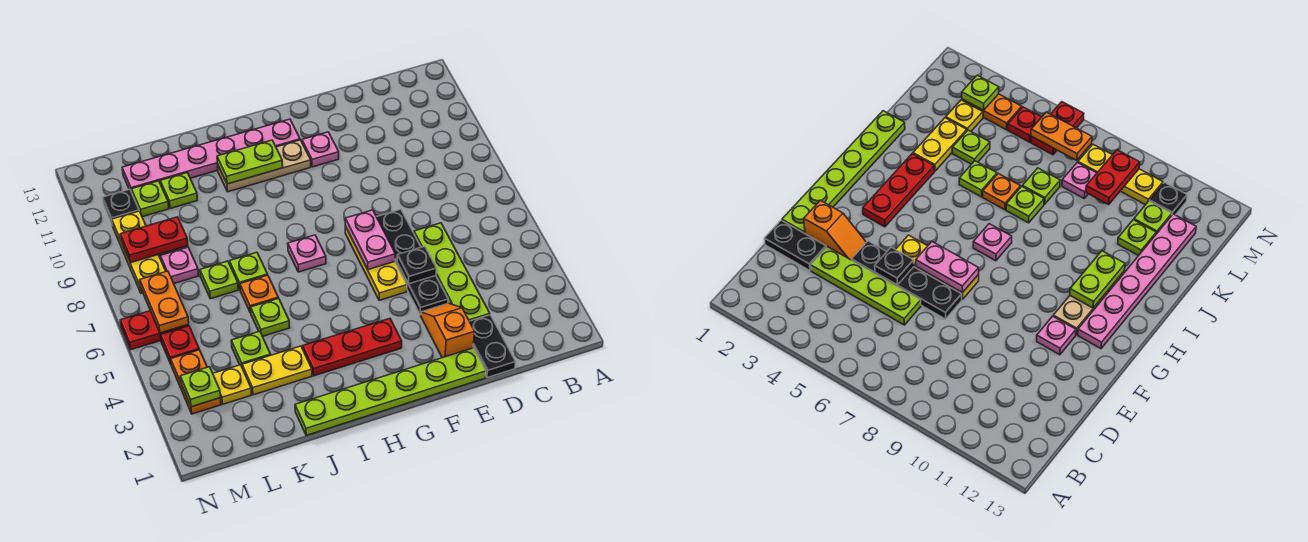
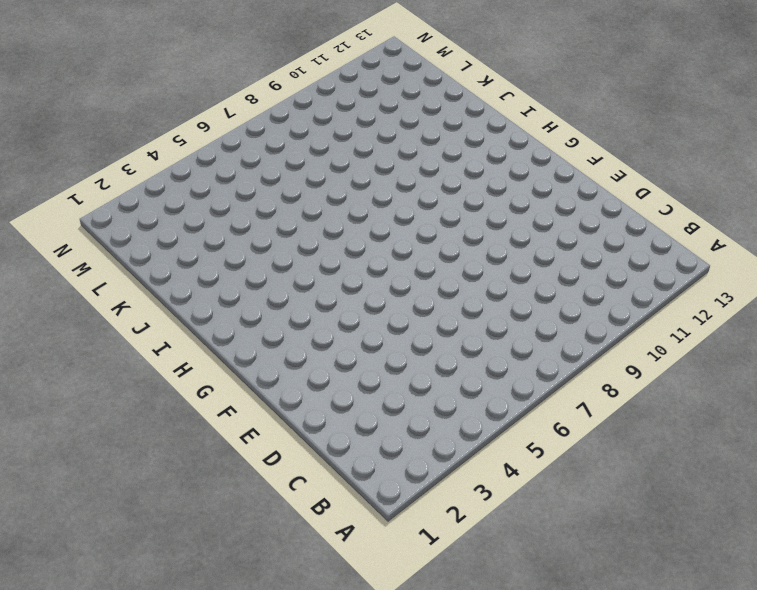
none -> black 1x2 plate [469,315,516,378]
none -> lime 1x4 plate [414,223,490,321]
none -> lime 1x6 plate [295,348,486,435]
none -> orange 1x2 slope [421,303,475,358]

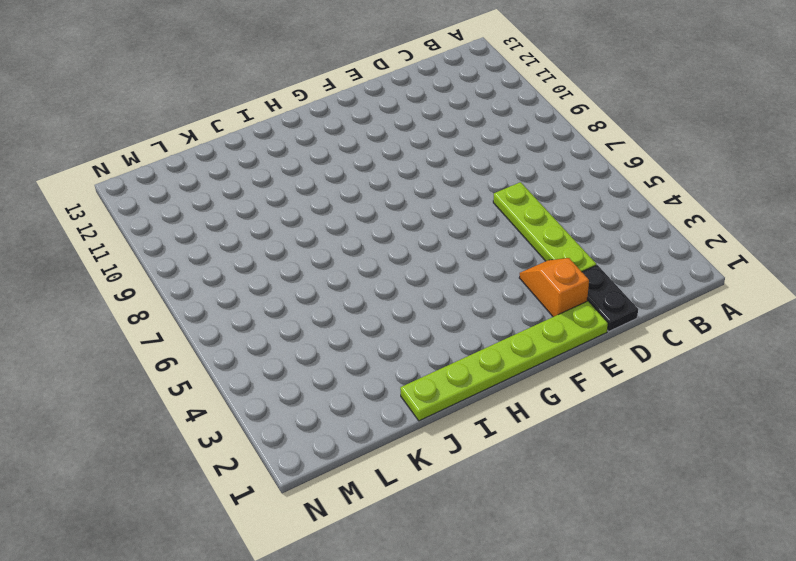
none -> black 1x4 plate [377,209,448,315]
none -> yellow 1x3 plate [345,226,407,300]
none -> pink 1x1 plate [302,132,339,167]
none -> red 1x3 plate [303,319,402,376]

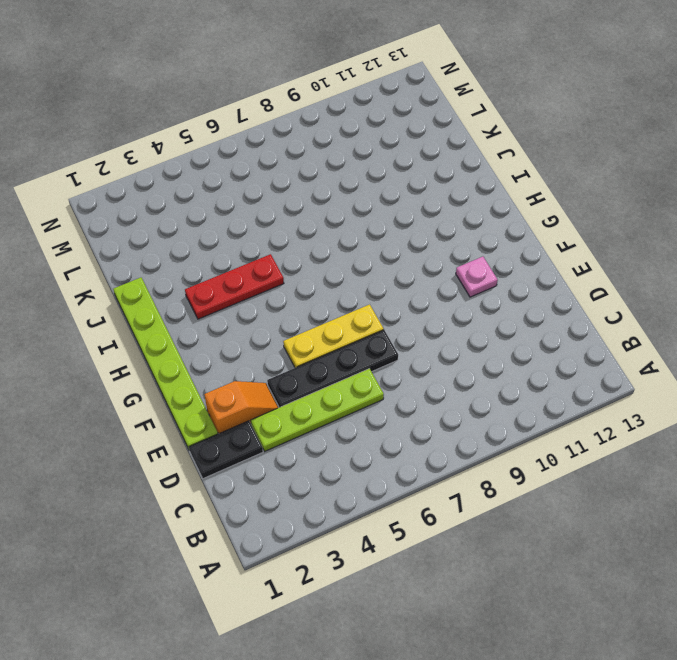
red 1x3 plate [185,254,284,319] -> red 1x3 plate turned to [303,319,402,376]
none -> tan 1x3 plate [218,140,311,192]
none -> pink 1x6 plate [122,119,300,192]
none -> pink 1x1 plate [288,235,326,272]
none -> yellow 1x2 plate [242,346,312,395]

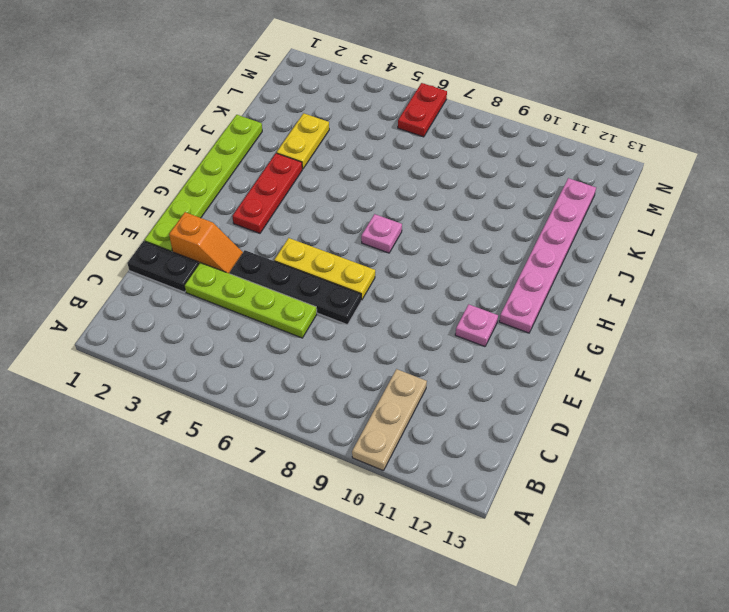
tan 1x3 plate [352,369,427,471] -> tan 1x3 plate moved to [218,140,311,192]
none -> lime 1x1 plate [251,298,290,336]
none -> orange 1x1 plate [240,275,278,313]
none -> lime 1x1 plate [229,253,267,289]
none -> lime 1x1 plate [231,331,271,366]

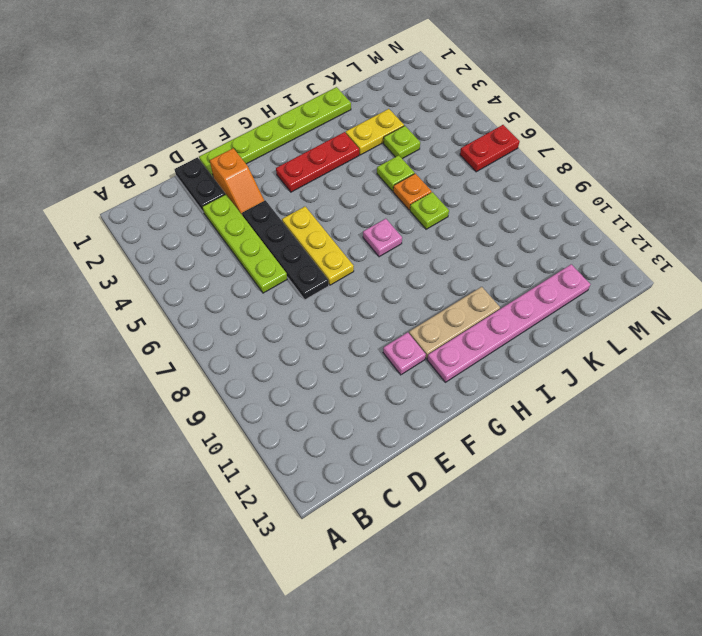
none -> lime 1x1 plate [200,261,238,299]
none -> lime 1x1 plate [160,173,197,209]
none -> yellow 1x1 plate [213,365,251,404]
none -> pink 1x1 plate [160,247,199,283]

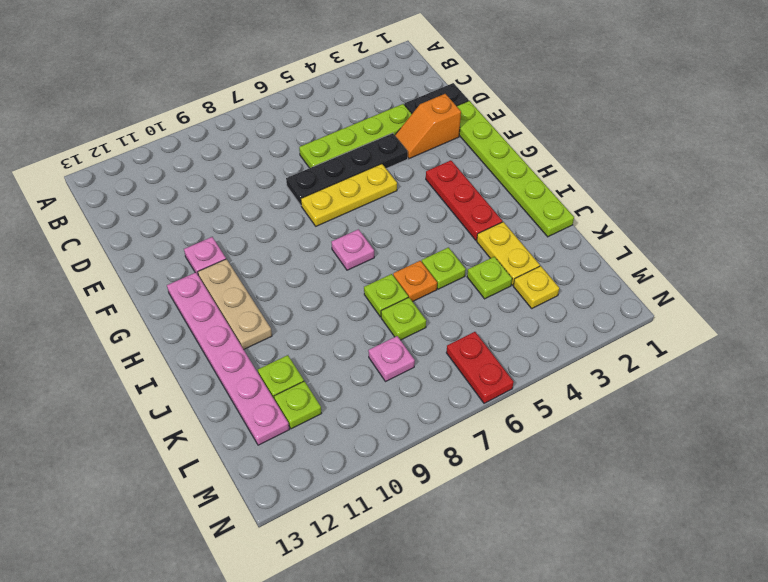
none -> orange 1x2 plate [171,350,221,414]
none -> red 1x1 plate [161,326,199,364]
none -> yellow 1x3 plate [112,211,166,293]
none -> black 1x1 plate [102,189,139,224]

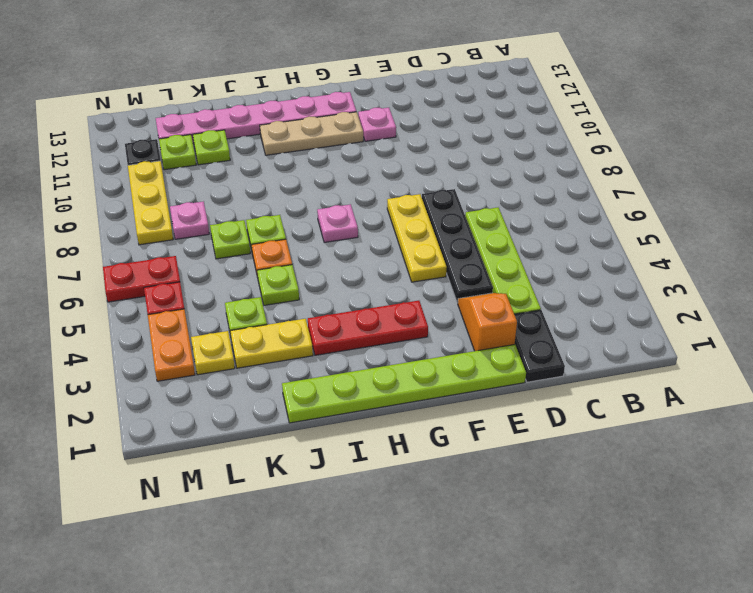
none -> black 1x1 plate [397,246,436,284]
none -> pink 1x2 plate [345,210,396,270]
none -> lime 1x2 plate [217,140,283,184]
none -> red 1x2 plate [120,217,188,263]

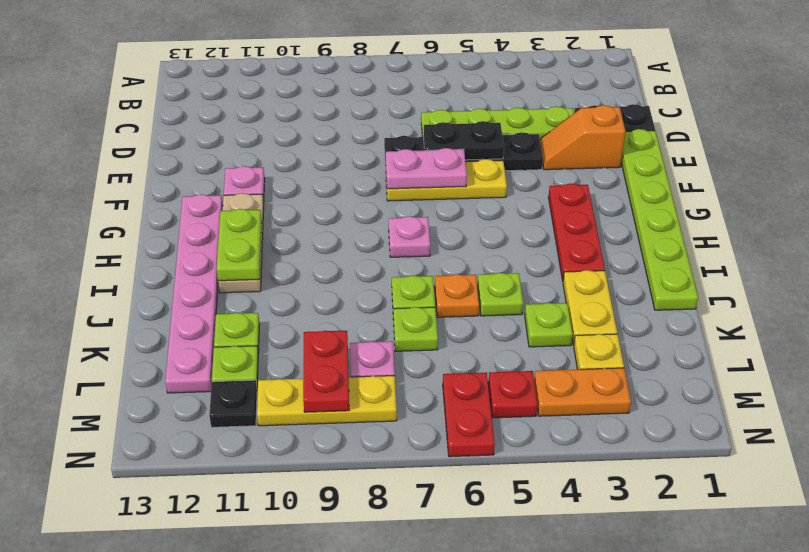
black 1x2 plate [423,121,504,160] -> black 1x1 plate [397,246,436,284]
none -> lime 1x1 plate [180,367,220,407]
none -> orange 1x2 plate [140,271,189,333]

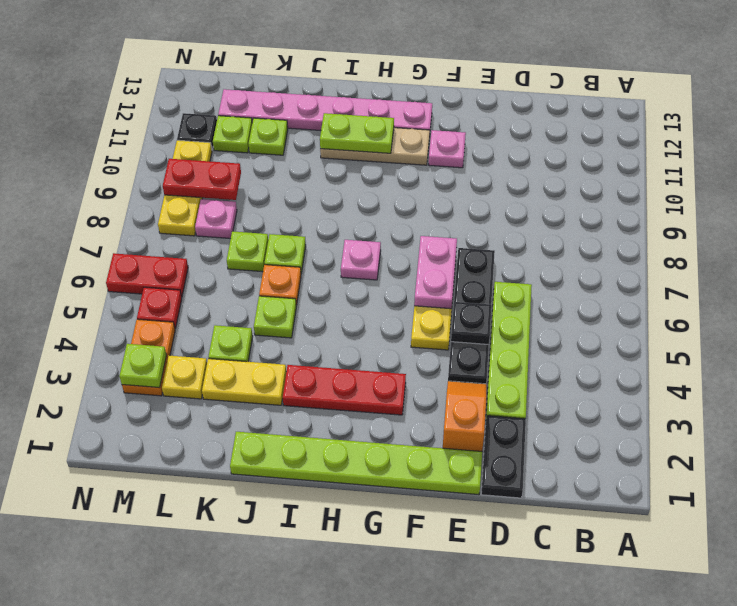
none -> orange 1x2 plate [140,271,189,333]

